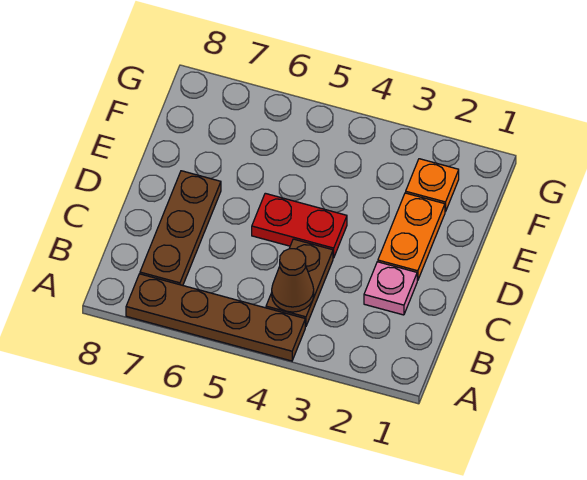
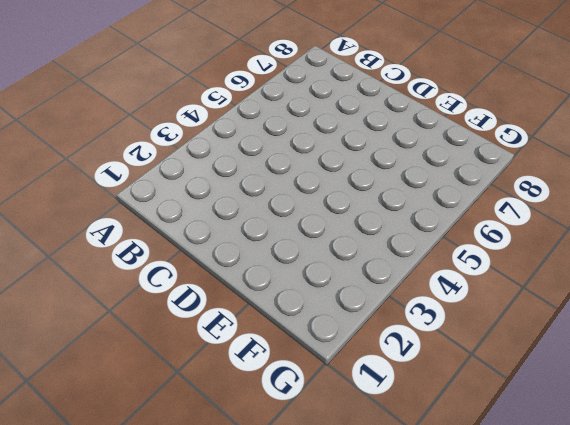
none -> brown 1x4 plate [126,274,305,361]
none -> brown 1x2 plate [266,239,333,327]

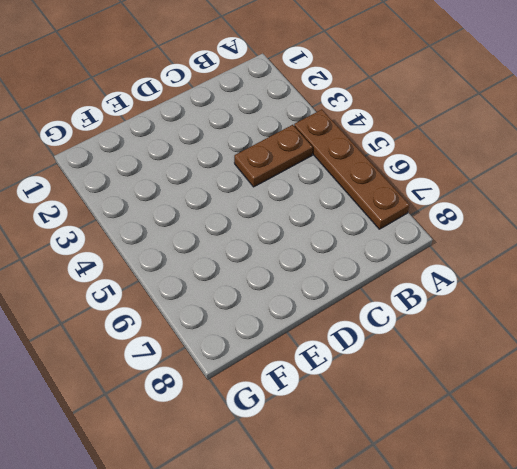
none -> brown 1x3 plate [140,171,221,285]
none -> pink 1x1 plate [364,262,417,315]

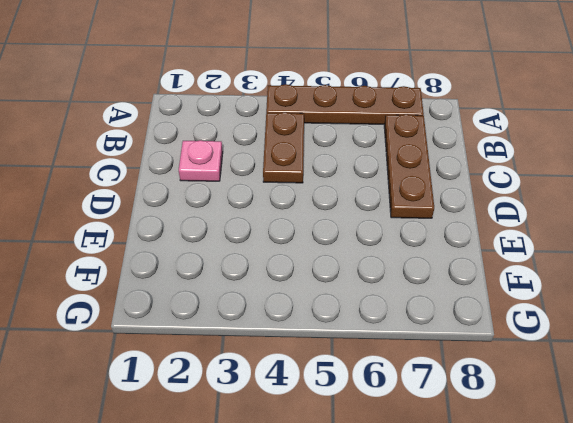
none -> orange 1x2 plate [378,193,445,281]
none -> red 1x2 plate [252,193,347,258]

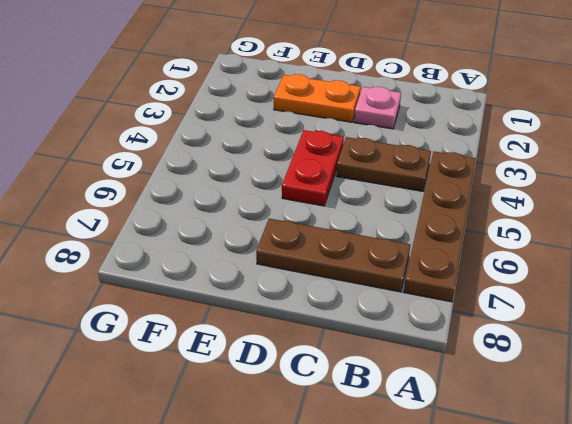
none -> orange 1x1 plate [406,159,459,212]
none -> brown 1x1 cone [272,249,314,312]

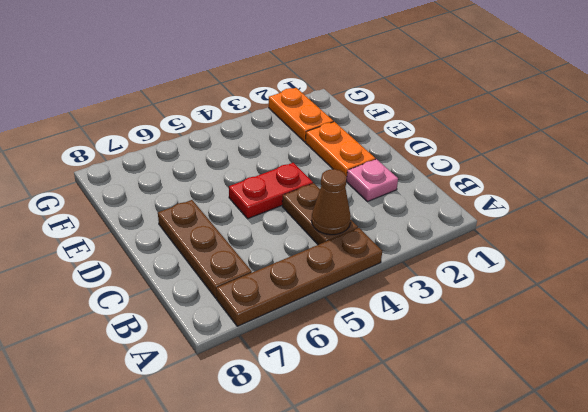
orange 1x2 plate [269,88,333,142] -> orange 1x1 plate [406,159,459,212]

